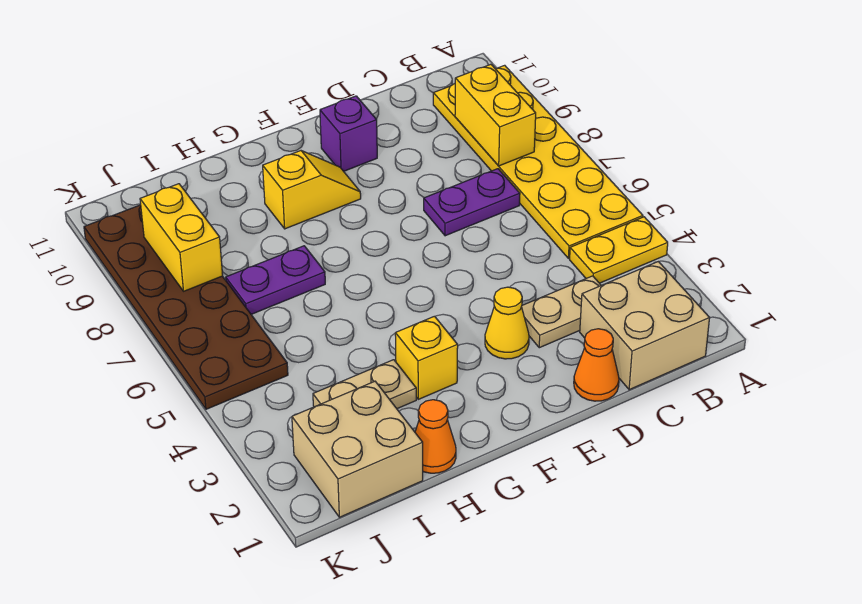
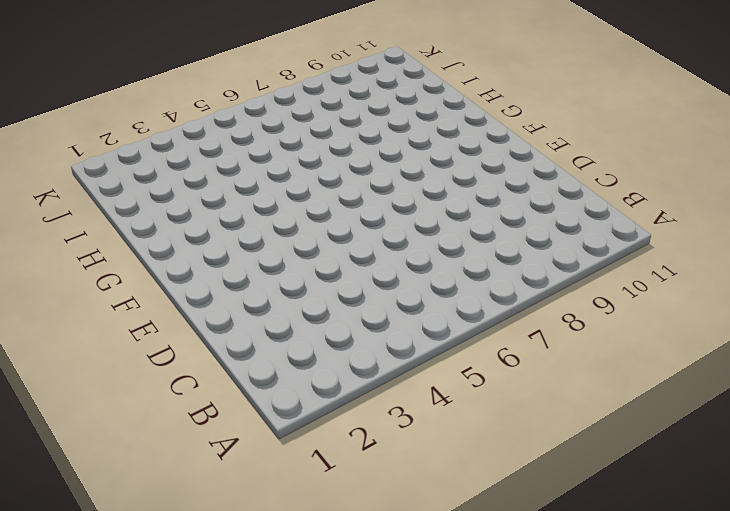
none -> yellow 1x2 plate [570,217,668,283]
none -> yellow 2x6 plate [433,65,643,258]
none -> tan 2x2 brick [580,261,710,390]

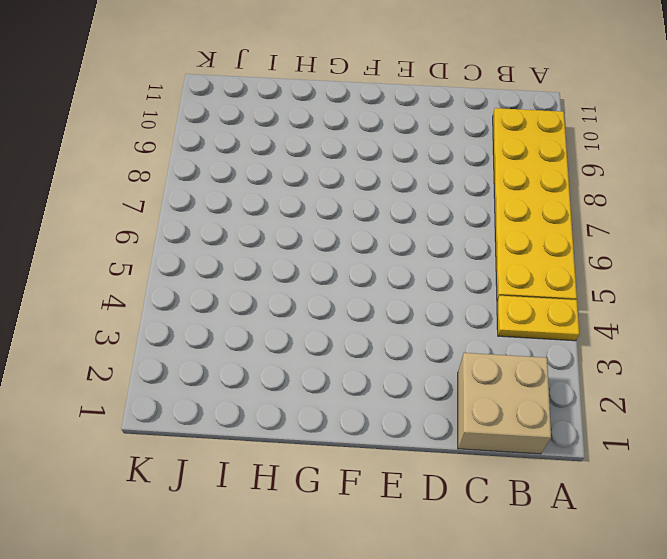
none -> tan 1x2 plate [521,276,601,348]
none -> purple 1x2 plate [424,169,520,236]
none -> orange 1x1 cone [574,329,619,401]

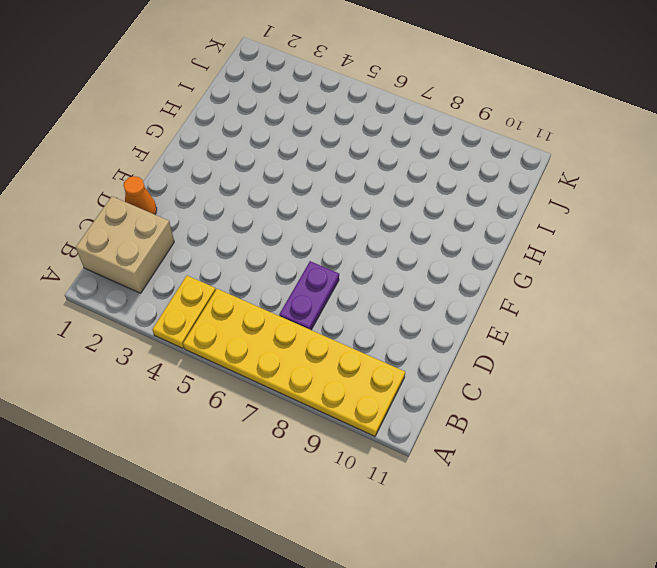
none -> tan 1x2 plate [521,276,601,348]
none -> yellow 1x1 cone [485,287,529,359]
none -> purple 1x1 brick [320,96,377,171]

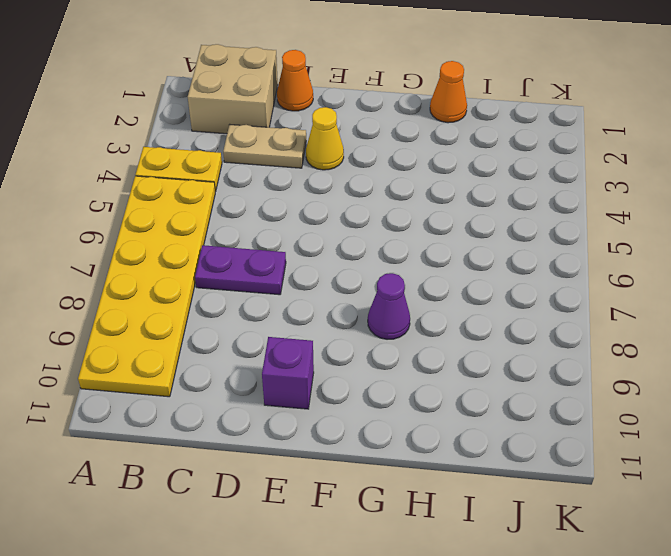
purple 1x1 cone [368,273,410,339] -> none
none -> yellow 1x2 slope [263,151,361,229]
none -> yellow 1x1 brick [395,316,458,399]
none -> tan 1x2 plate [313,360,416,409]

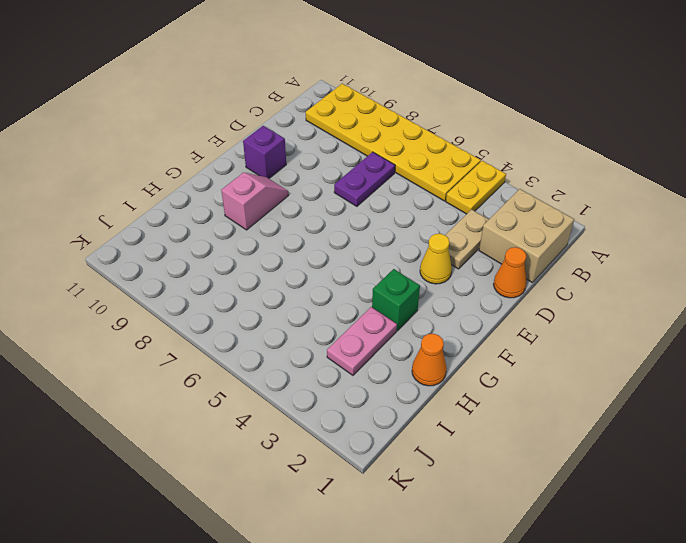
pink 1x2 slope [221,173,289,230] -> yellow 1x2 slope [263,151,361,229]
green 1x1 brick [372,269,420,331] -> yellow 1x1 brick [395,316,458,399]
pink 1x2 plate [327,307,397,375] -> tan 1x2 plate [313,360,416,409]
none -> purple 1x2 plate [226,246,325,314]
none -> tan 2x2 brick [292,381,423,517]
none -> brown 2x6 plate [84,205,288,409]

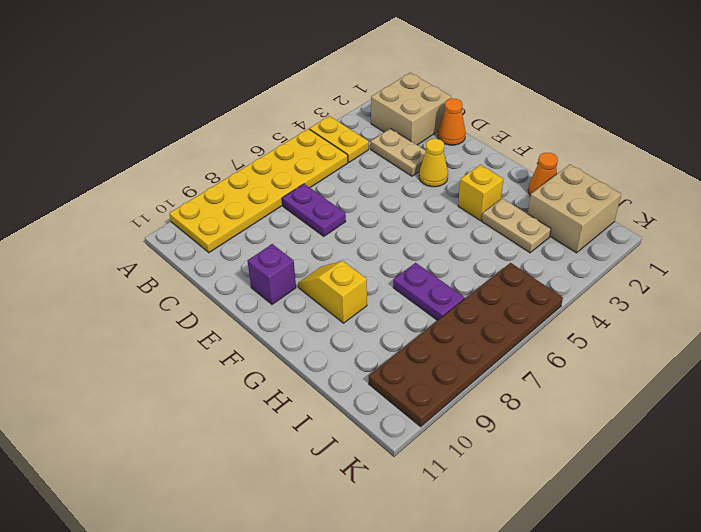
none -> yellow 1x2 brick [455,64,536,166]
none -> yellow 1x2 brick [140,184,223,291]

